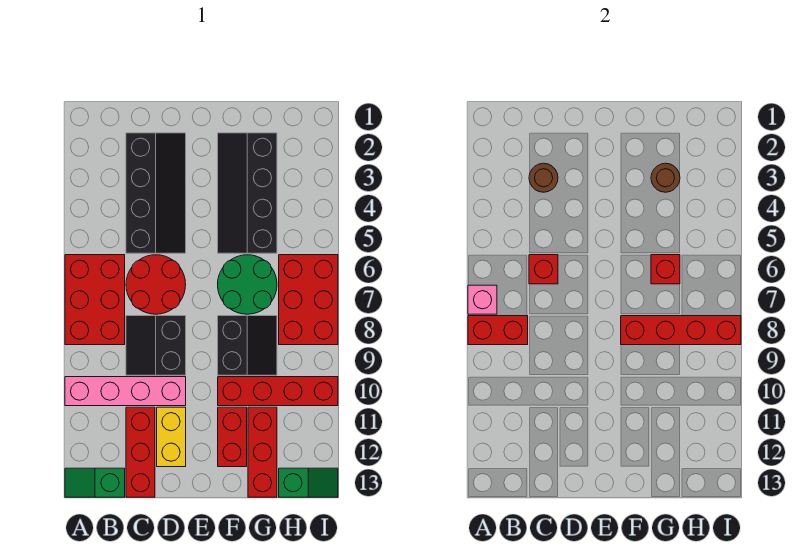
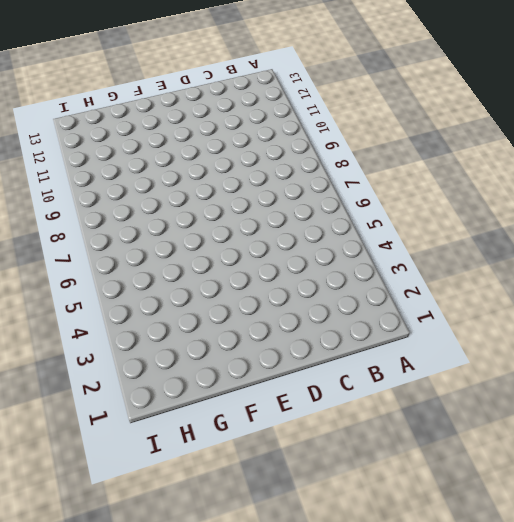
none -> red 2x3 brick [65,255,125,345]
none -> pink 1x4 brick [65,377,186,406]
none -> green 1x2 slope [65,468,125,497]

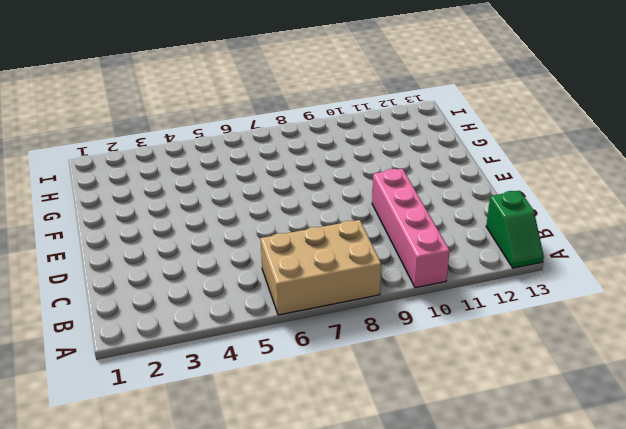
tan 2x3 brick [260,220,381,315] -> red 2x3 brick [65,255,125,345]
none -> black 2x4 slope [126,133,186,253]
none -> red 2x2 round brick [126,255,186,314]
none -> black 2x2 slope [126,316,186,375]

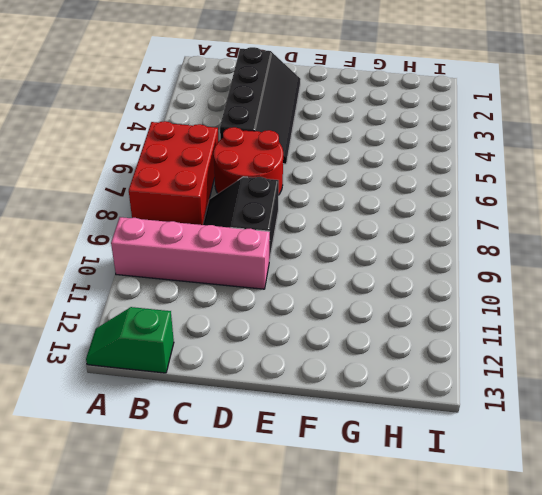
none -> red 1x3 brick [126,407,155,497]
none -> yellow 1x2 brick [157,407,186,467]
none -> black 2x4 slope [218,133,277,253]

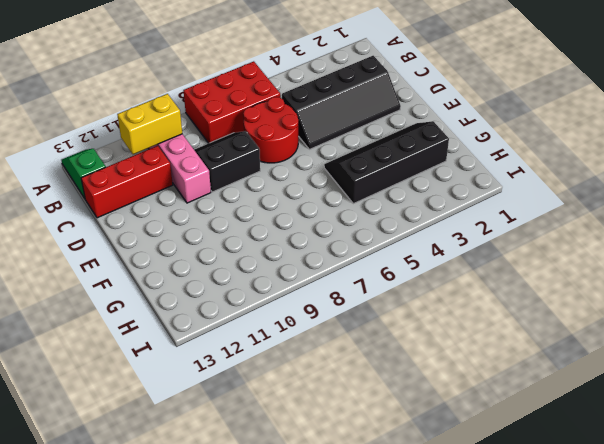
yellow 1x2 brick [117,94,182,154] -> yellow 1x2 brick moved to [157,407,186,467]
none -> green 2x2 round brick [218,255,277,314]
none -> black 2x2 slope [218,316,277,375]
none -> red 1x4 brick [218,377,338,406]

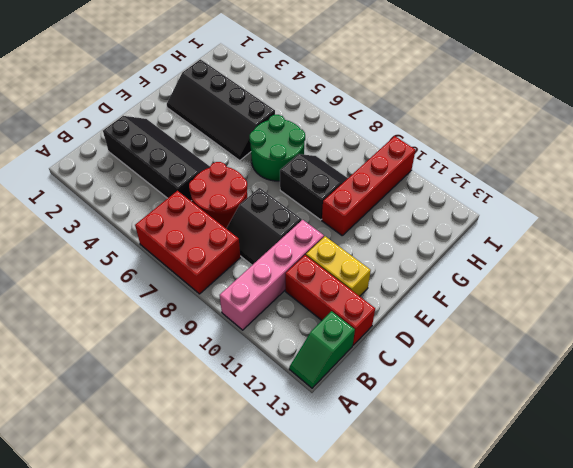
none -> red 1x2 brick [218,407,247,467]
none -> red 1x3 brick [248,407,277,497]
none -> red 2x3 brick [279,255,338,345]

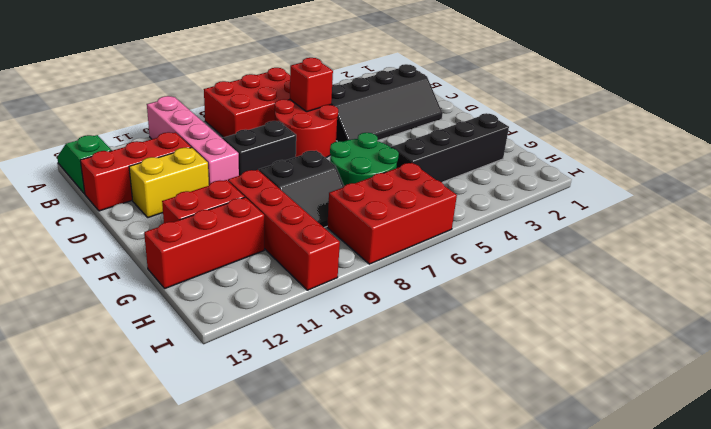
none -> green 1x2 slope [279,468,338,497]
none -> pink 1x1 brick [468,285,497,314]
none -> red 1x2 brick [468,316,528,345]

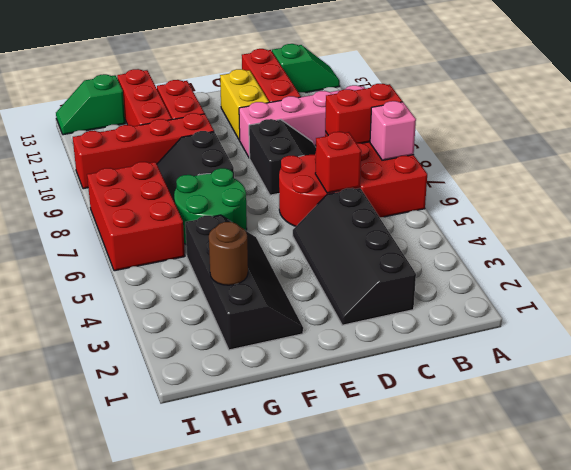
none -> brown 1x1 round brick [529,163,558,192]
none -> red 1x4 brick [621,316,741,345]
none -> red 1x1 brick [651,255,680,284]

